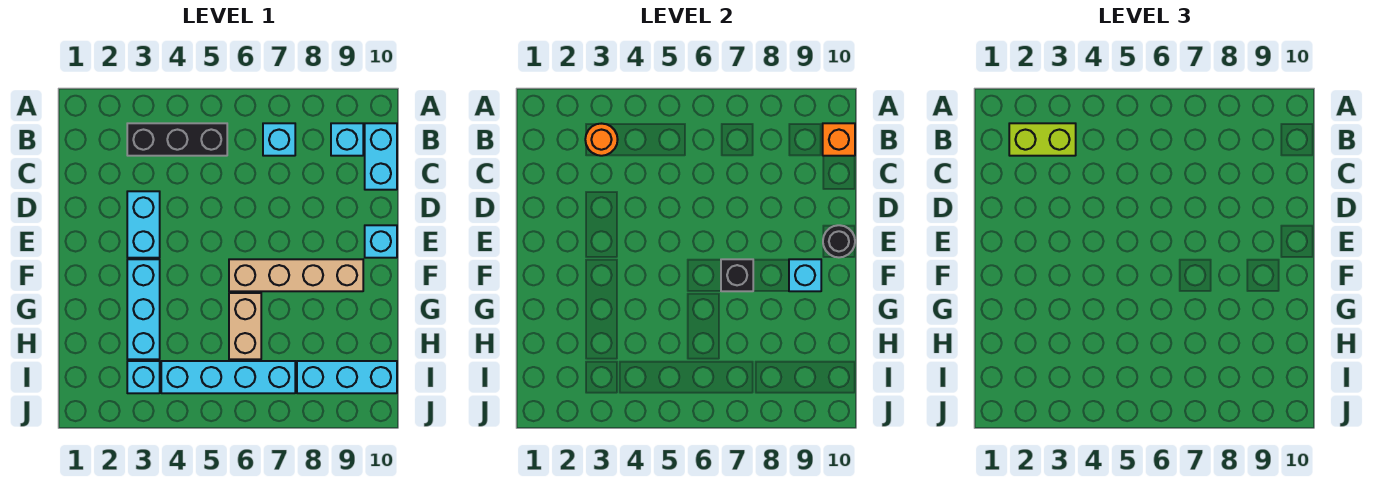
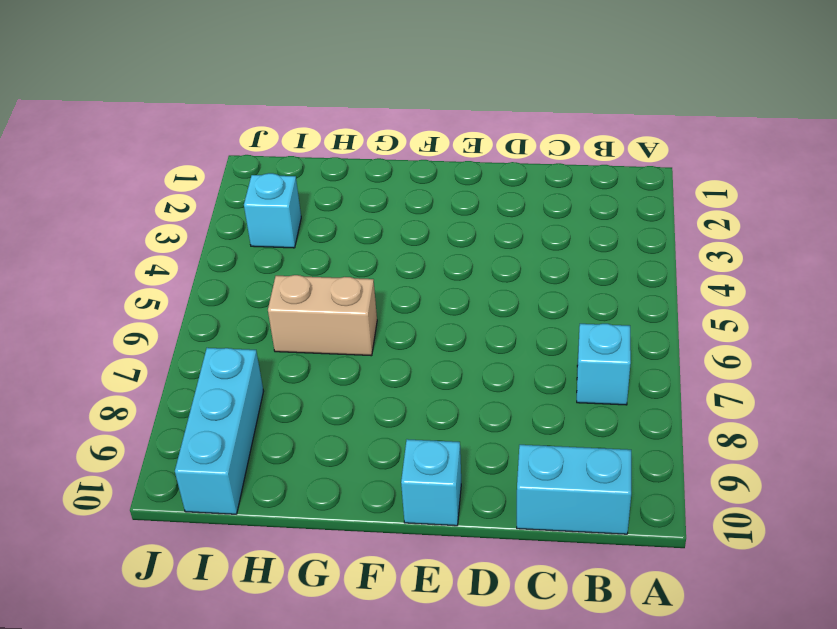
none -> black 1x3 brick [127,123,227,156]
none -> cyan 1x1 brick [331,123,363,156]
none -> cyan 1x2 brick [127,191,160,258]

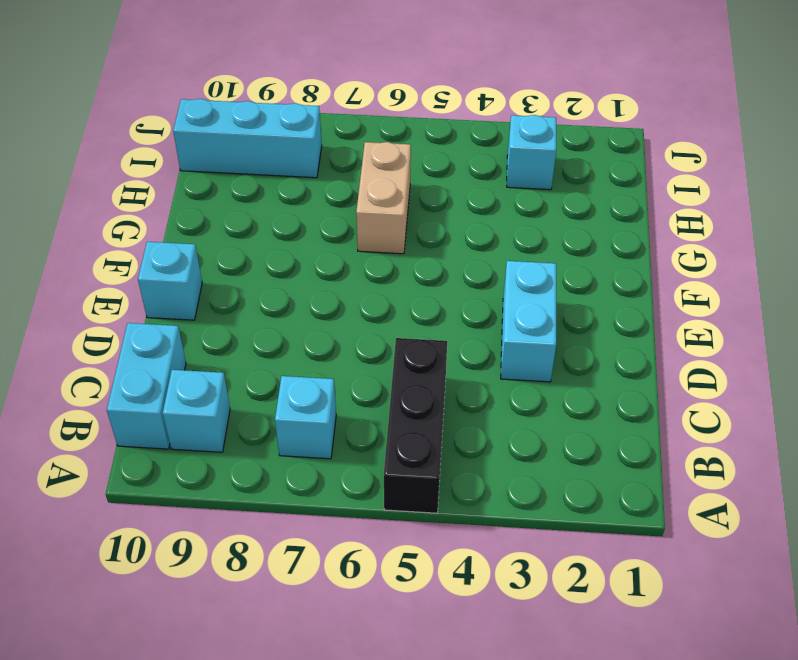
black 1x3 brick [384,338,447,513] -> black 1x3 brick turned to [127,123,227,156]
none -> cyan 1x3 brick [127,259,160,359]
none -> tan 1x4 brick [229,259,363,291]
none -> cyan 1x4 brick [161,361,295,393]

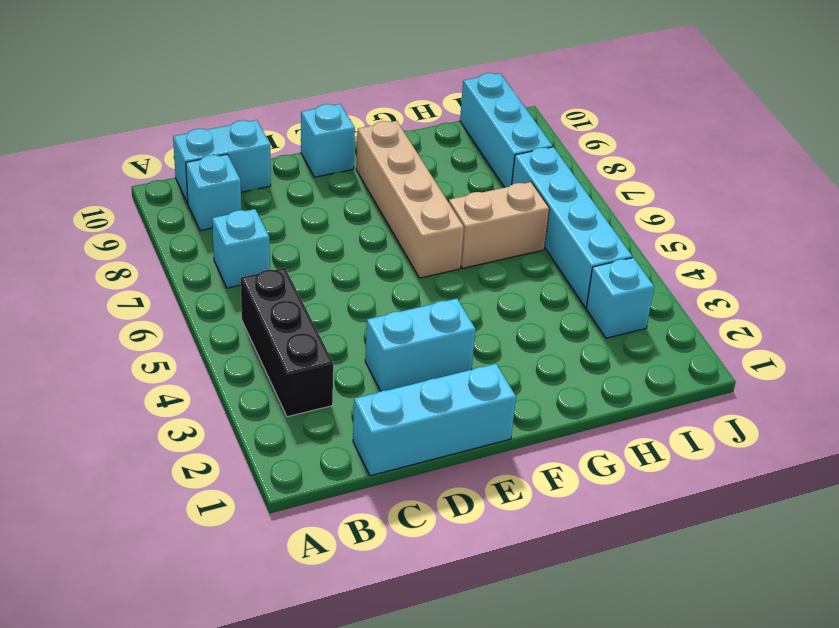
cyan 1x3 brick [353,364,516,476] -> cyan 1x3 brick moved to [127,259,160,359]
none -> orange 1x1 round brick [585,124,618,156]
none -> orange 1x1 brick [823,123,855,156]
none -> black 1x1 round brick [823,225,855,257]

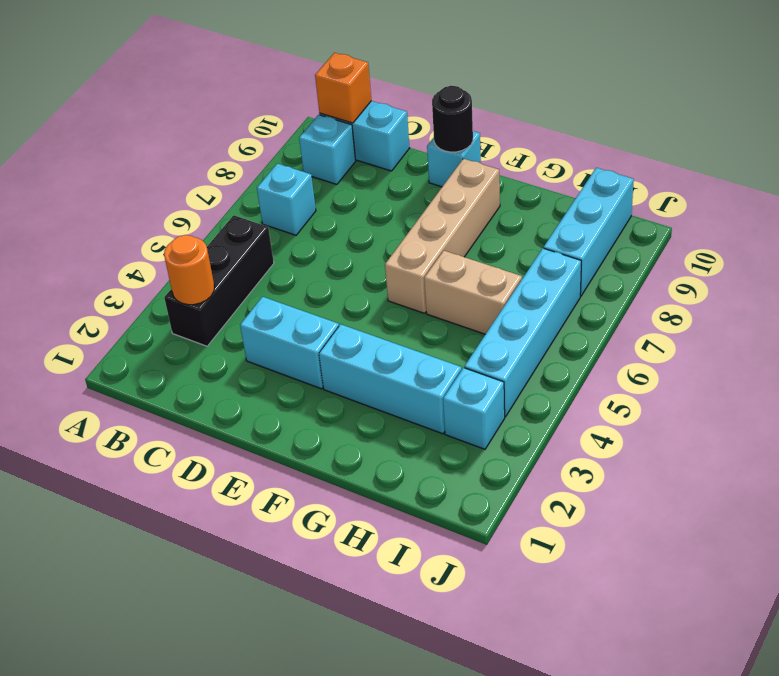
none -> black 1x1 brick [721,259,753,291]
none -> cyan 1x1 brick [789,259,821,291]
none -> lime 1x2 brick [1009,123,1076,156]

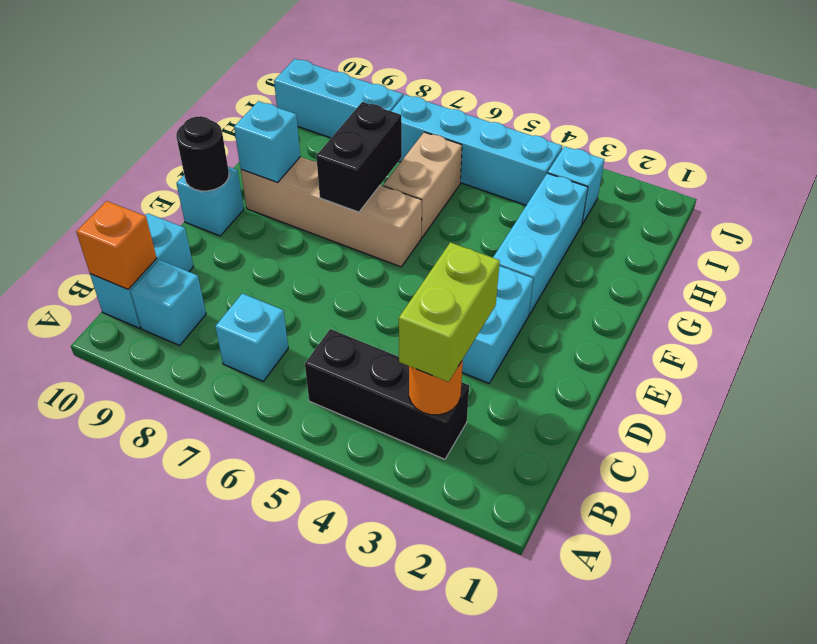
lime 1x2 brick [399,242,500,382] -> lime 1x2 brick turned to [1009,123,1076,156]
black 1x2 brick [316,102,402,212] -> black 1x1 brick [721,259,753,291]

